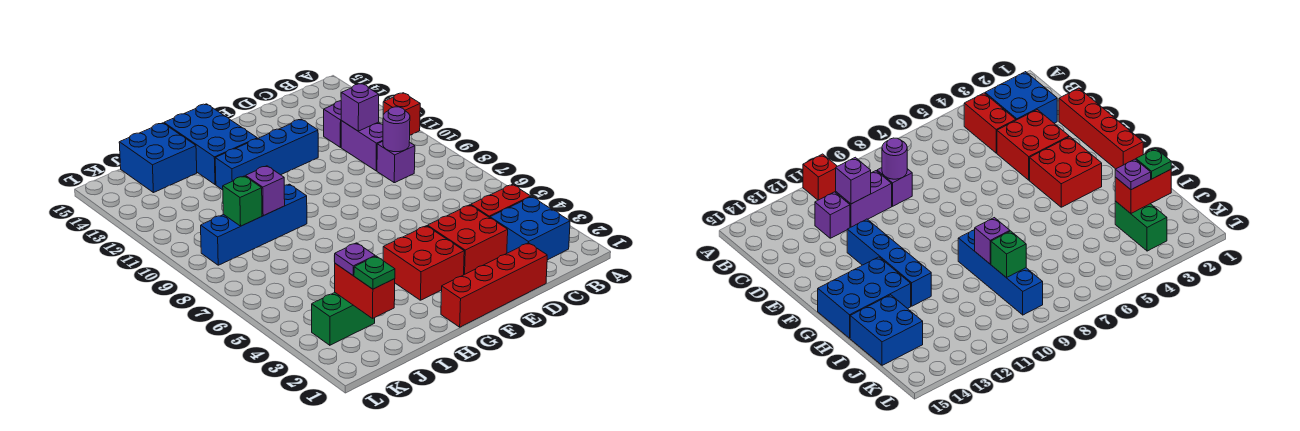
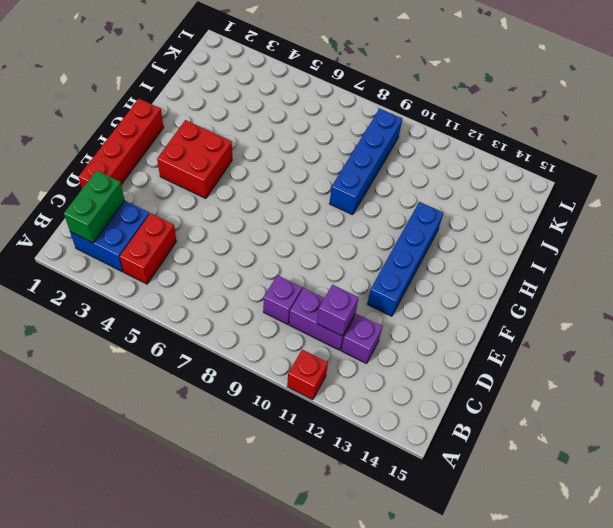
green 1x2 brick [64,170,125,243] -> green 1x2 brick moved to [312,293,375,345]
none -> red 2x2 brick [428,205,508,275]
none -> blue 2x3 brick [164,104,257,185]
none -> blue 2x2 brick [119,123,197,193]

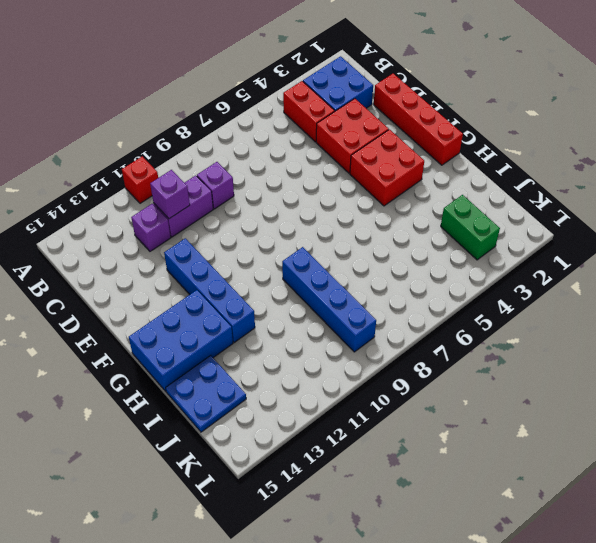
blue 2x2 plate [166,355,246,432] -> blue 2x2 brick [119,123,197,193]
none -> purple 1x1 round brick [383,107,410,152]
none -> purple 1x1 brick [246,166,285,216]
none -> red 1x2 brick [335,263,395,318]

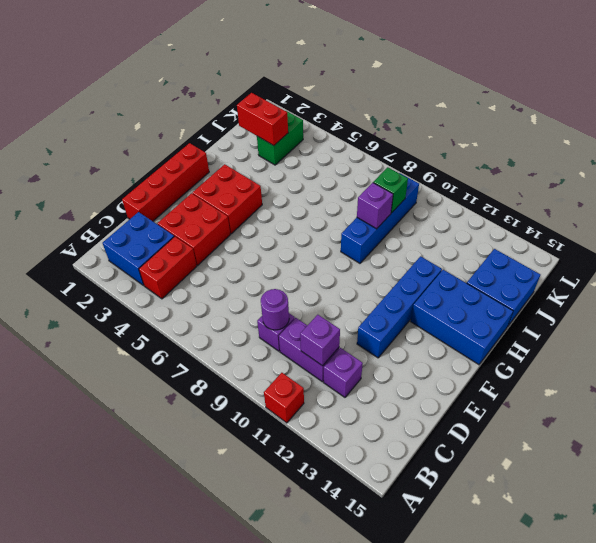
none -> green 1x1 plate [354,256,395,289]
none -> purple 1x1 plate [334,243,375,275]

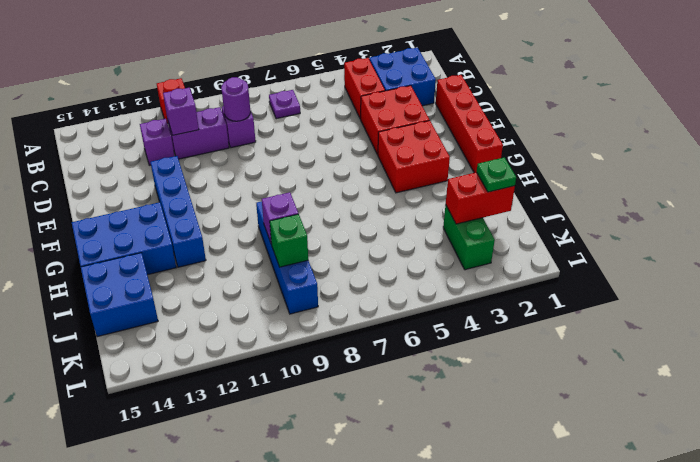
purple 1x1 plate [269,90,300,119] -> purple 1x1 plate moved to [334,243,375,275]

